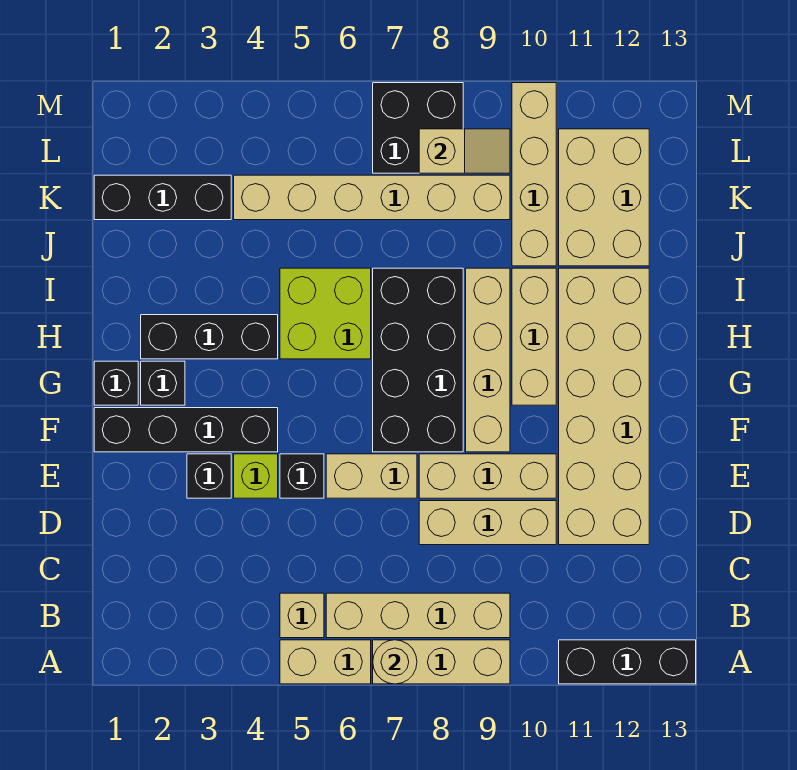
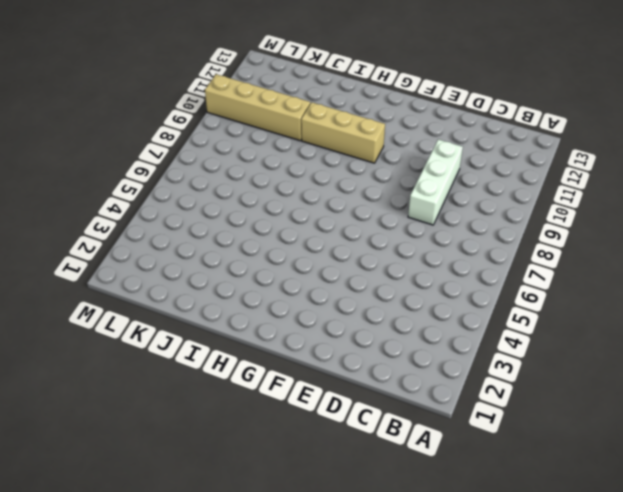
white 1x3 brick [408,139,463,225] -> tan 1x3 brick [419,501,556,545]
none -> tan 1x2 brick [280,640,371,684]
none -> tan 1x3 brick [373,640,510,684]
none -> black 1x3 brick [559,640,696,684]

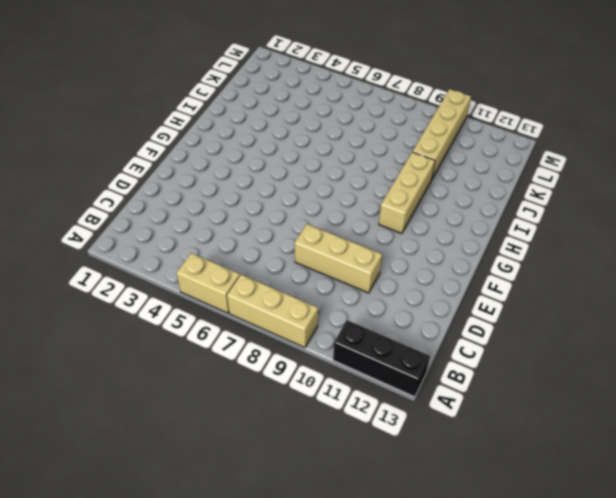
none -> tan 1x1 brick [280,593,324,638]
none -> tan 1x4 brick [326,593,510,638]
none -> tan 2x6 brick [559,268,649,545]

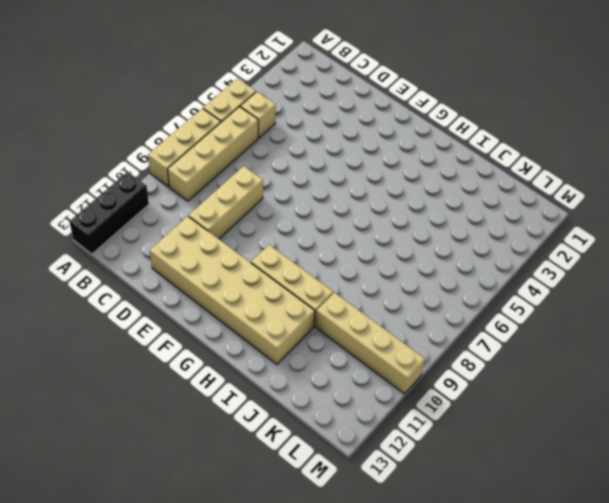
none -> black 1x1 brick [187,454,231,498]
none -> lime 1x1 brick [234,454,278,498]
none -> black 1x1 brick [280,454,324,498]

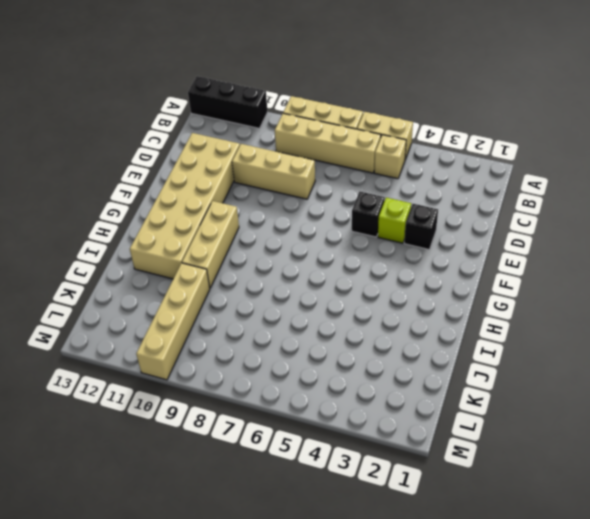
none -> tan 1x2 brick [326,454,417,498]
none -> tan 1x3 brick [419,454,556,498]
none -> black 1x4 brick [94,408,278,452]

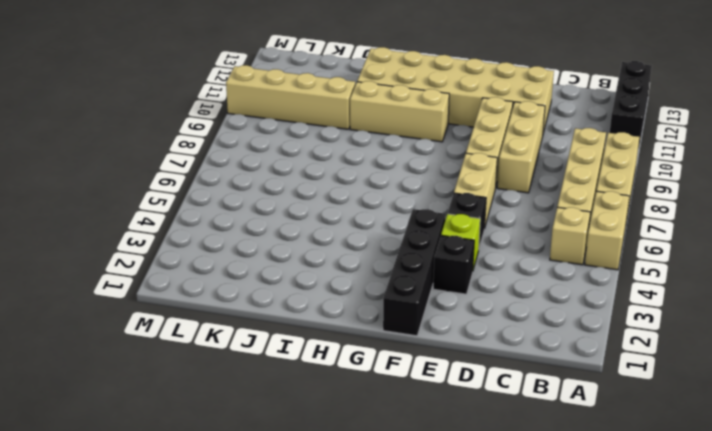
none -> black 2x4 brick [373,268,463,452]
none -> tan 1x4 brick [466,268,510,452]
none -> black 1x1 brick [94,361,138,405]

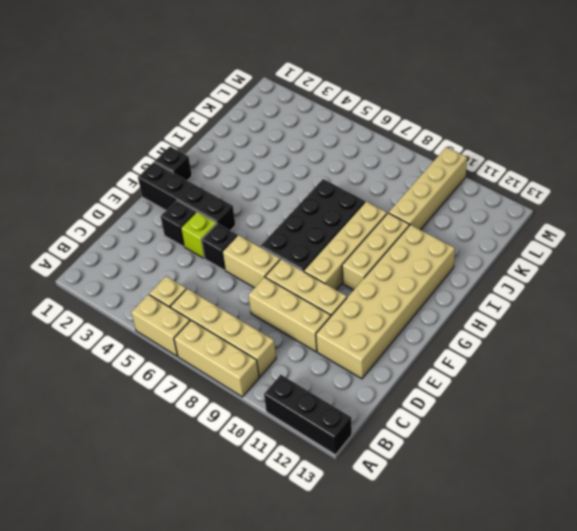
none -> black 1x1 brick [141,361,185,405]
none -> black 1x3 brick [141,315,278,359]
none -> lime 2x2 brick [280,268,371,359]

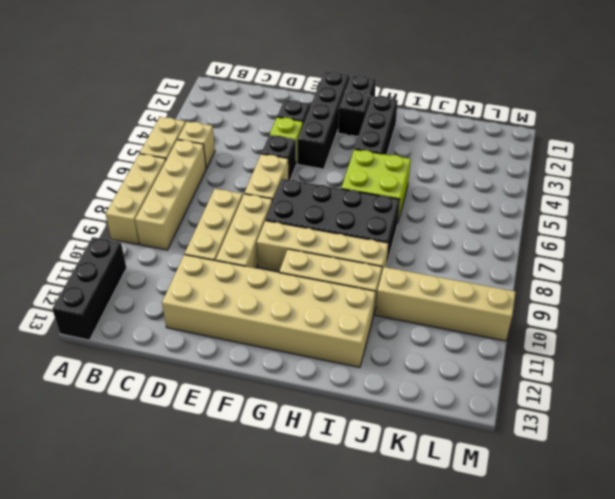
none -> tan 2x3 brick [559,129,649,266]
none -> black 1x3 brick [94,175,231,220]
none -> tan 1x6 brick [234,175,510,220]

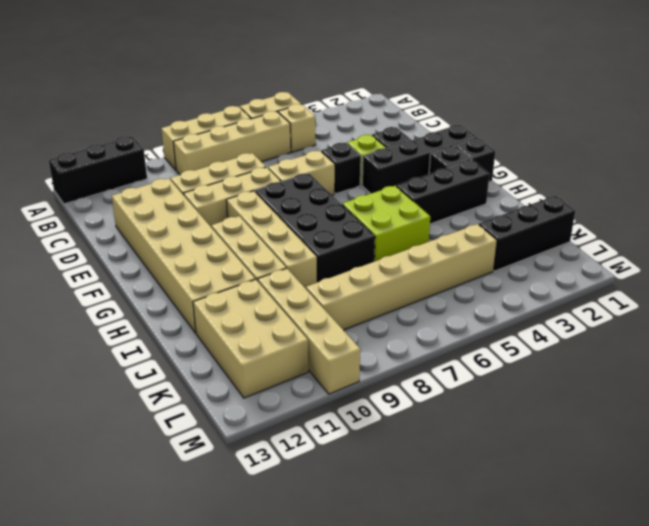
none -> black 2x2 brick [373,83,463,173]
none -> tan 1x1 round brick [373,640,417,684]
none -> tan 1x2 slope [419,129,510,173]

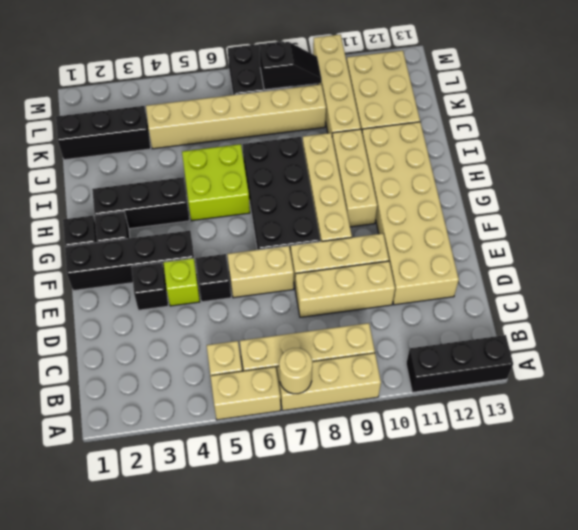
black 1x2 slope [260,42,321,90] -> tan 1x2 slope [419,129,510,173]

